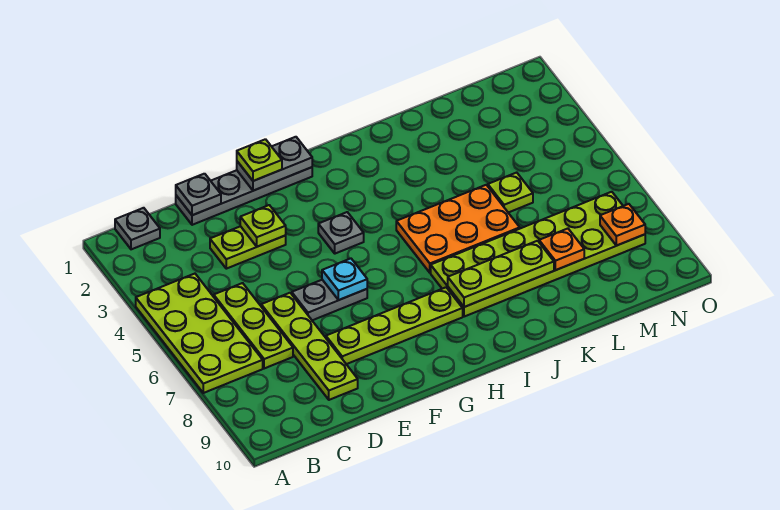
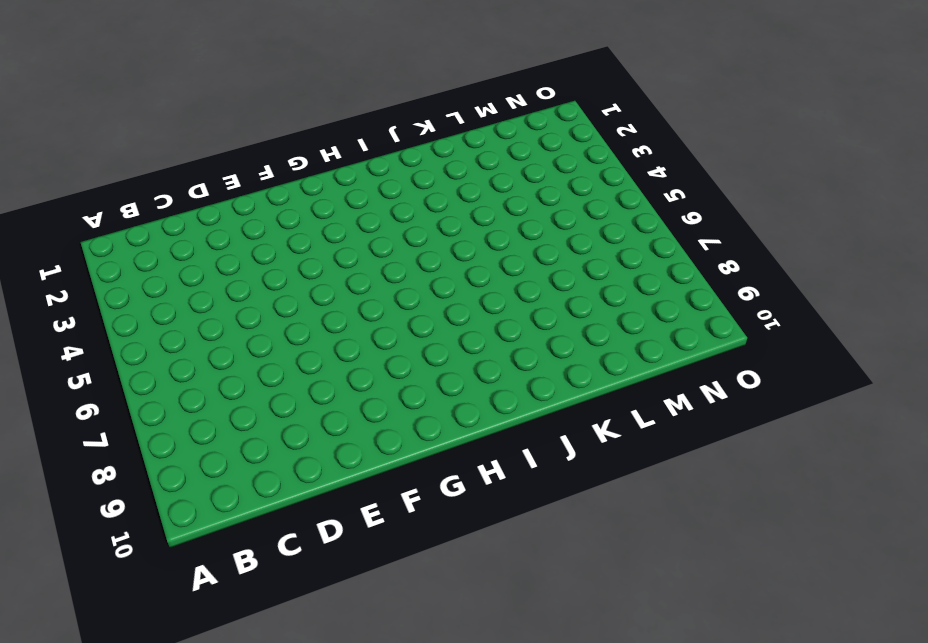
none -> lime 2x4 plate [136,274,263,393]
none -> grey 1x1 plate [115,208,160,249]
none -> lime 1x3 plate [214,283,293,369]

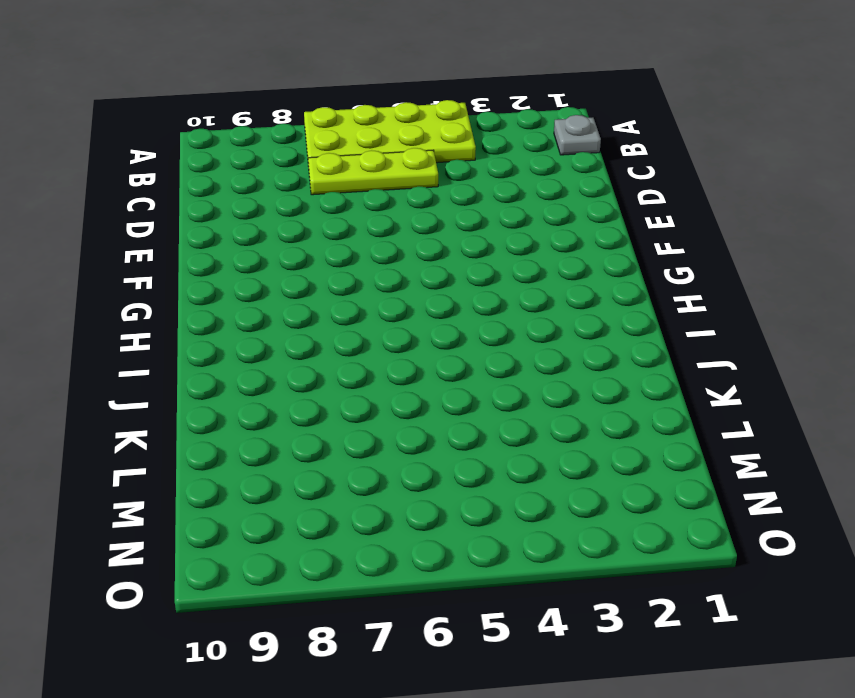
none -> grey 1x4 plate [176,167,312,225]
none -> lime 1x2 plate [210,226,286,269]
none -> lime 1x4 plate [261,293,358,400]

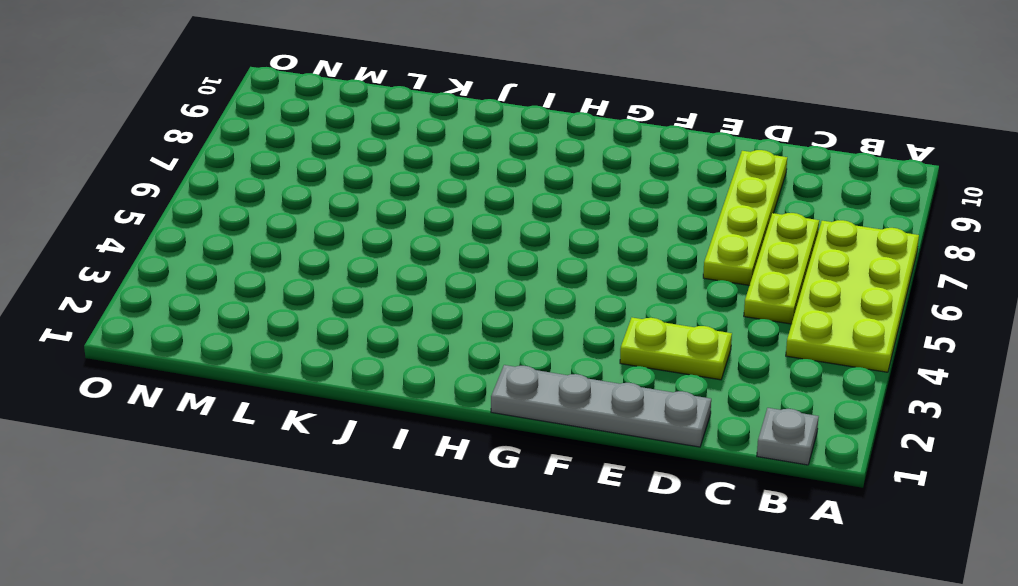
none -> grey 1x2 plate [292,280,367,320]
none -> lime 1x4 plate [326,287,463,364]
none -> grey 1x1 plate [318,212,364,254]

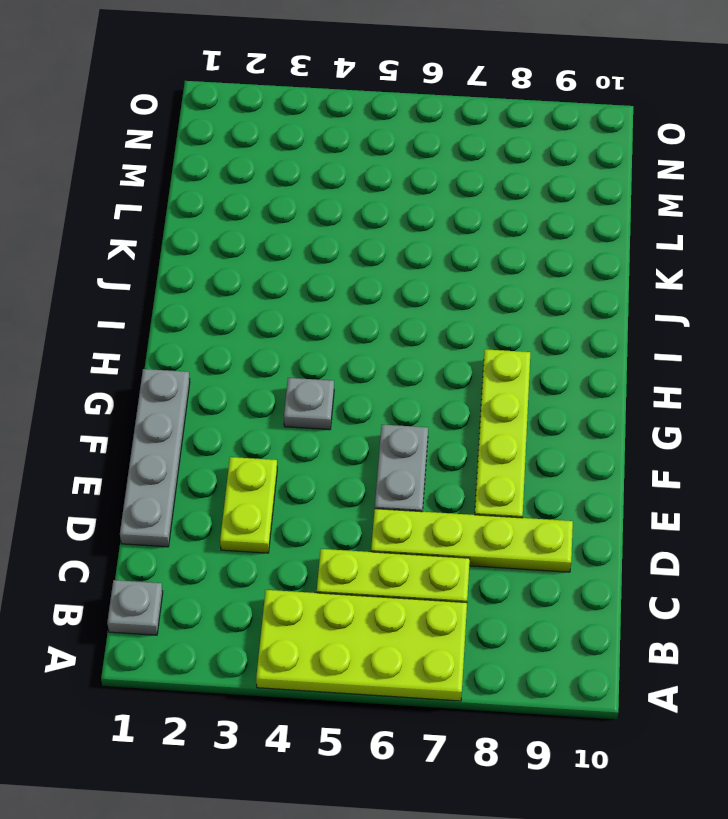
none -> orange 2x3 plate [396,185,520,273]
none -> lime 2x6 plate [431,192,645,317]
none -> lime 1x1 plate [488,173,533,213]

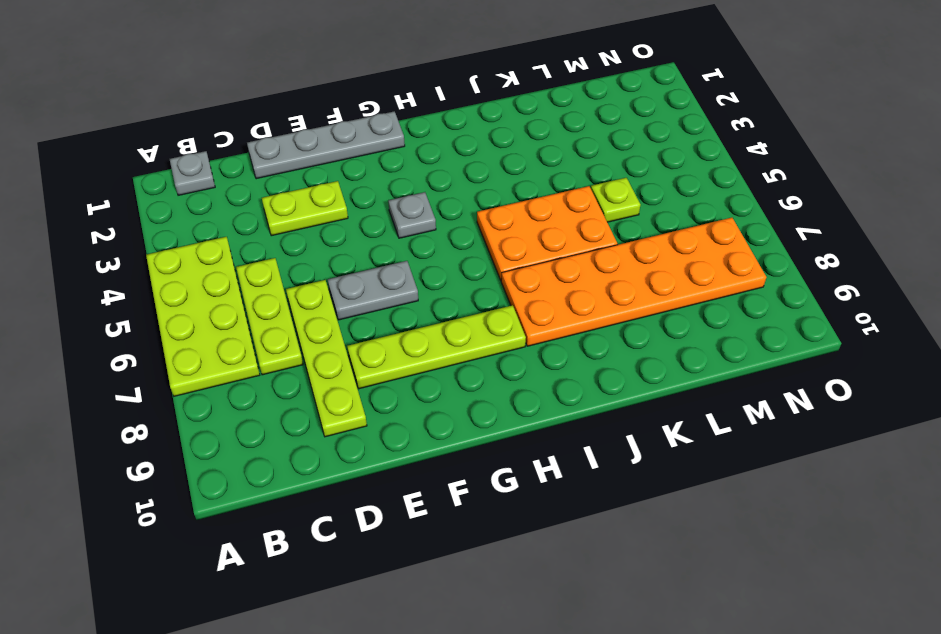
orange 2x6 plate [501,218,766,346] -> lime 2x6 plate [431,192,645,317]
none -> grey 1x1 plate [176,174,221,215]
none -> lime 1x1 plate [240,205,286,247]
none -> grey 1x2 plate [237,137,312,191]

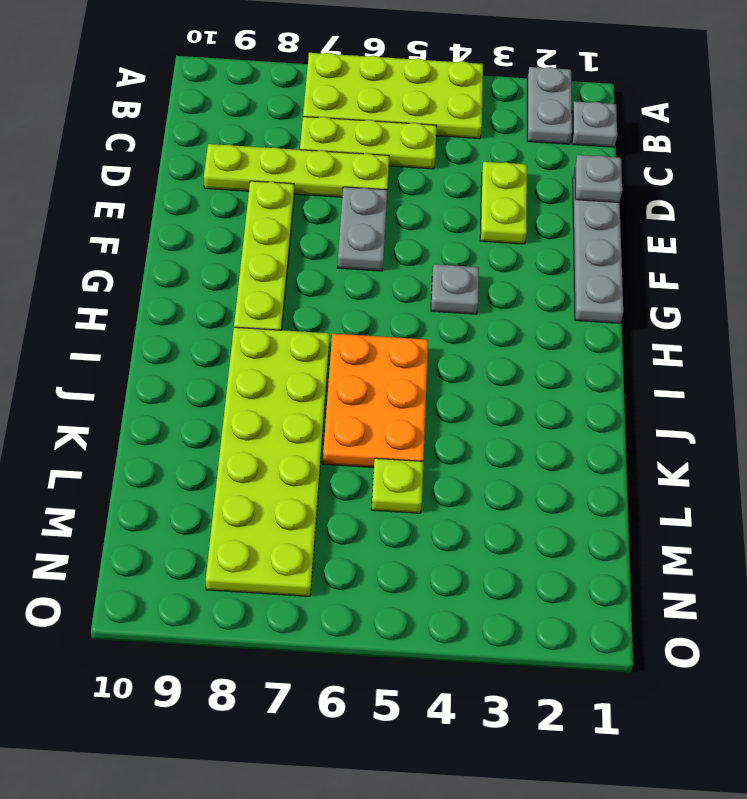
grey 1x2 plate [527,67,572,144] -> grey 1x2 plate moved to [237,137,312,191]
none -> lime 1x1 plate [240,205,286,247]
none -> cyan 1x1 plate [322,259,367,300]
none -> lime 1x3 plate [448,241,554,307]

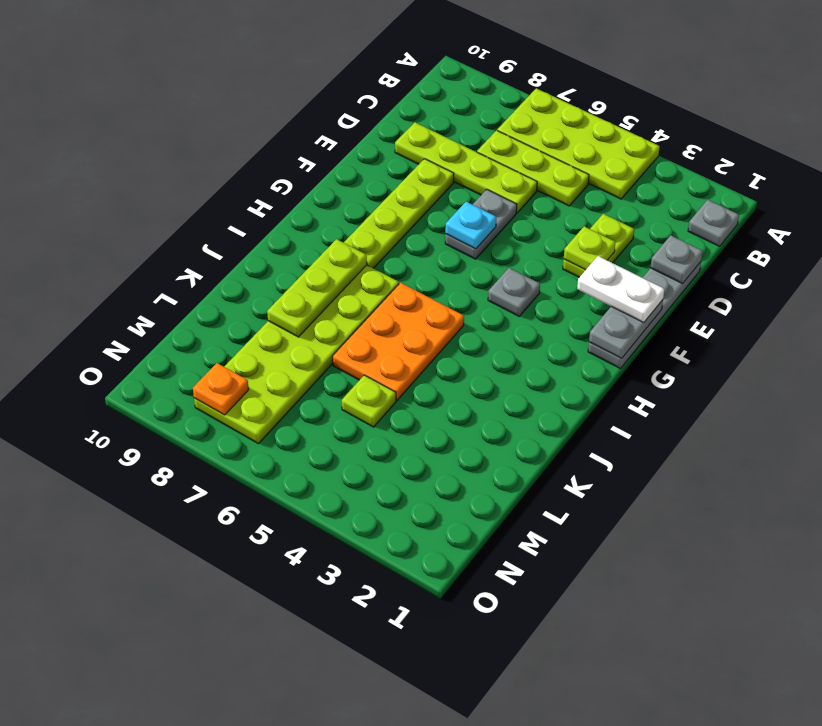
white 1x2 plate [577,256,665,323] -> lime 1x1 plate [237,139,282,181]
none -> orange 1x1 plate [539,229,584,270]

